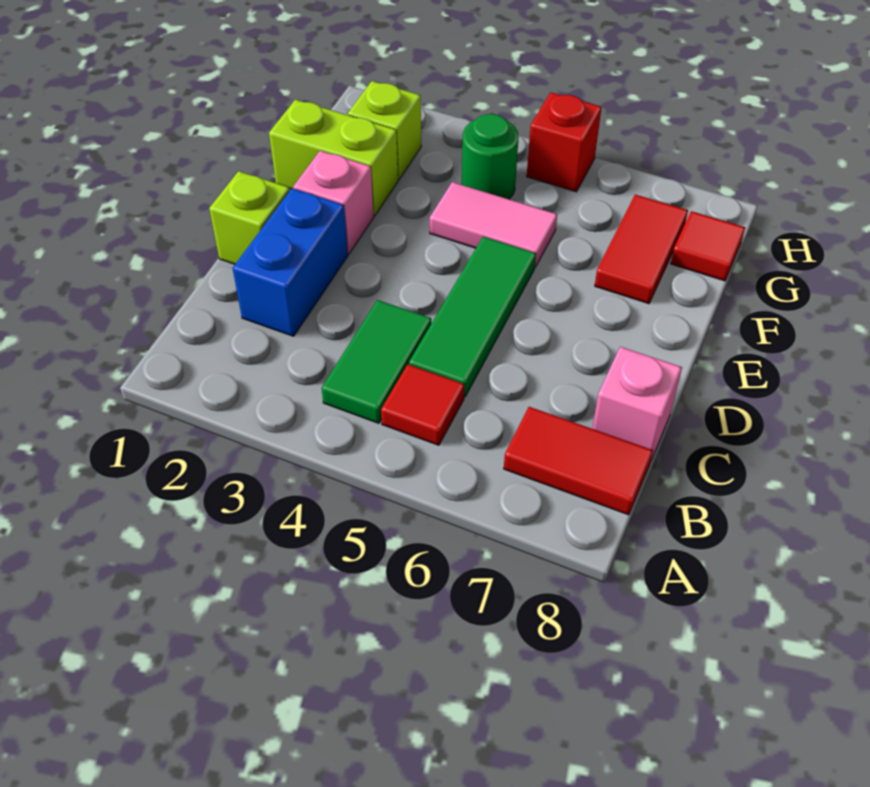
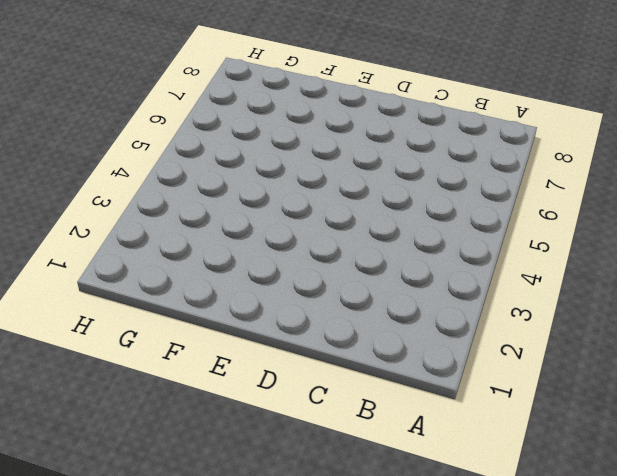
none -> green 1x2 tile [322,300,431,423]
none -> red 1x1 tile [381,364,464,445]
none -> red 1x2 tile [504,407,653,515]

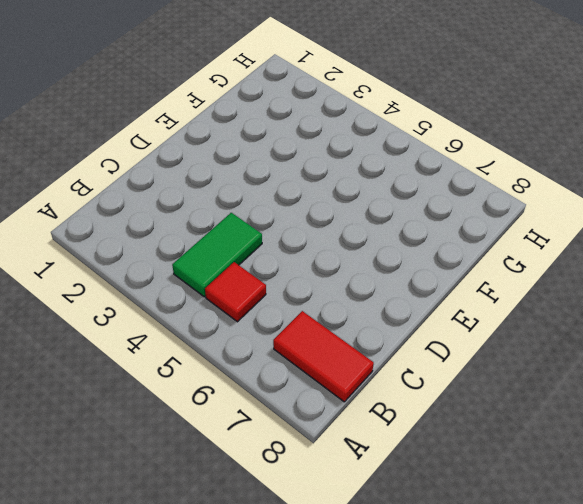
none -> blue 1x2 brick [233,188,348,336]
none -> green 1x3 tile [409,237,536,397]
none -> pink 1x1 brick [592,347,682,462]

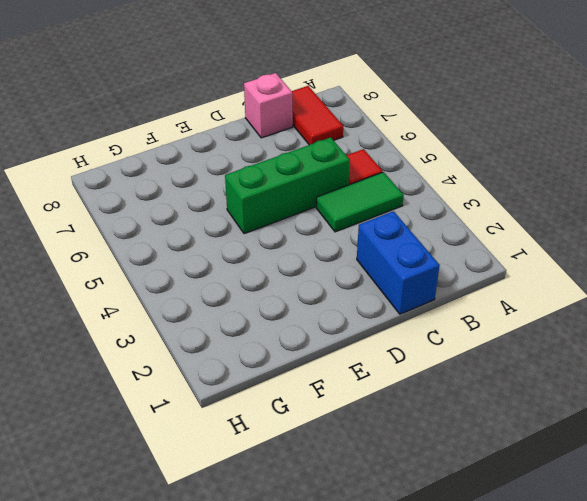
blue 1x2 brick [357,211,440,314] -> blue 1x2 brick turned to [233,188,348,336]
green 1x3 brick [225,137,350,234] -> green 1x3 tile [409,237,536,397]
none -> lime 1x1 brick [209,171,290,264]
none -> pink 1x1 brick [293,151,374,254]
none -> lime 1x2 brick [269,100,398,216]

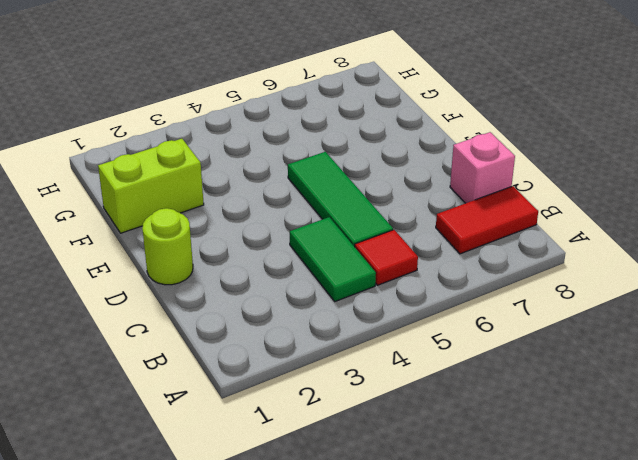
lime 1x1 round brick [142,208,193,285] -> lime 1x1 brick [209,171,290,264]
none -> blue 1x2 brick [233,188,348,336]
none -> pink 1x1 brick [293,151,374,254]
none -> pink 1x2 tile [430,182,557,267]

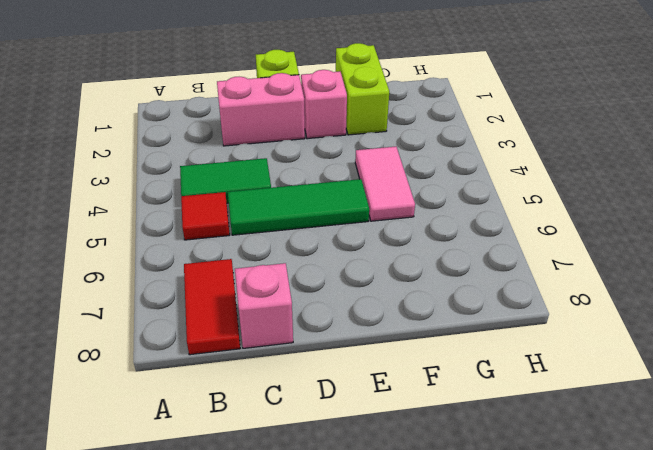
pink 1x2 brick [217,73,305,146] -> blue 1x2 brick [233,188,348,336]
none -> red 1x2 tile [595,195,688,304]
none -> lime 1x1 brick [348,81,421,180]
none -> green 1x1 round brick [462,114,519,199]

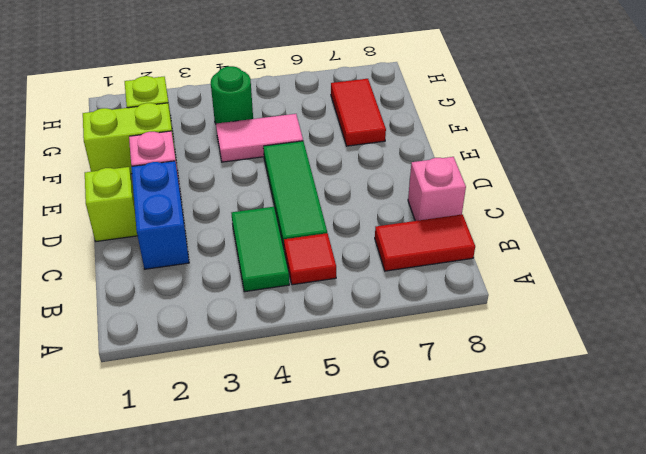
none -> red 1x1 tile [671,211,745,281]
none -> red 1x1 brick [527,92,602,192]

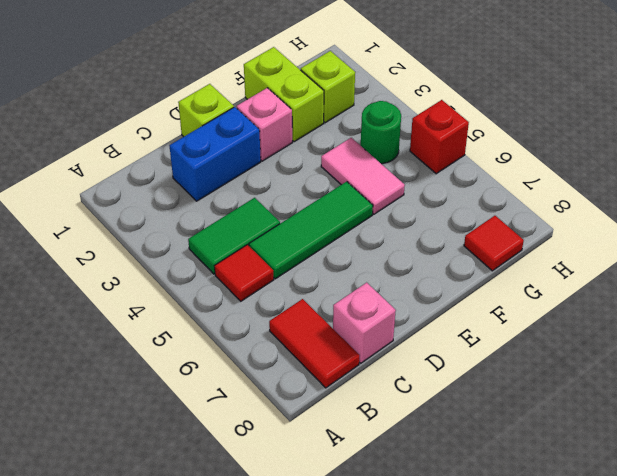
none -> red 1x2 tile [595,195,688,304]

